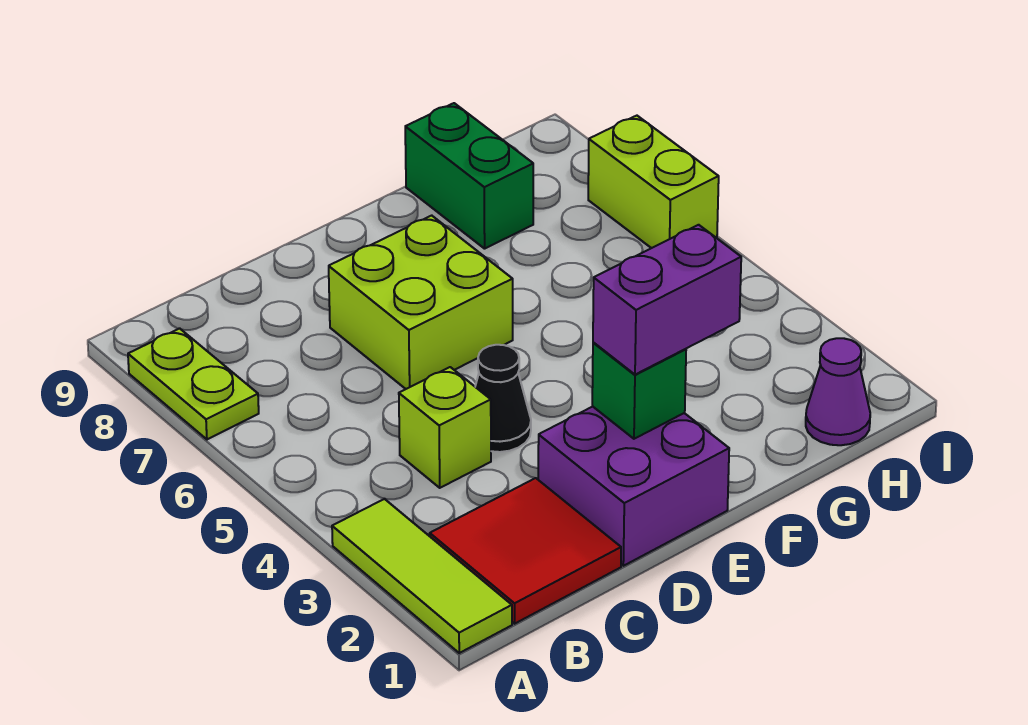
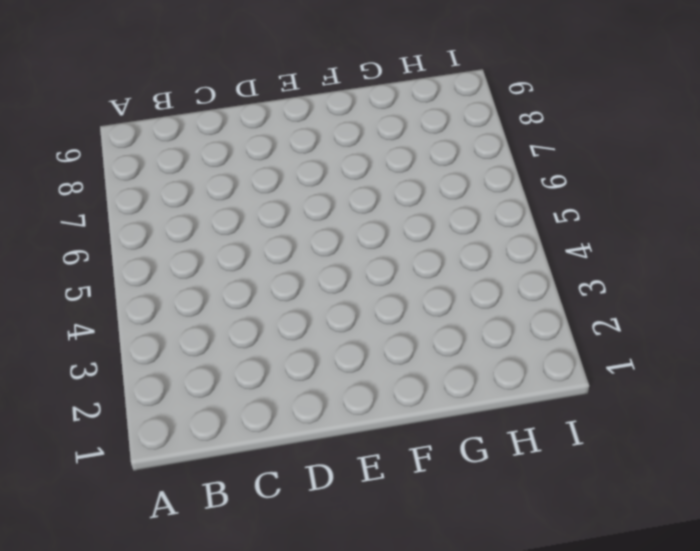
none -> lime 1x3 tile [332,499,512,653]
none -> lime 1x2 plate [128,328,259,439]
none -> red 2x2 tile [430,478,621,624]

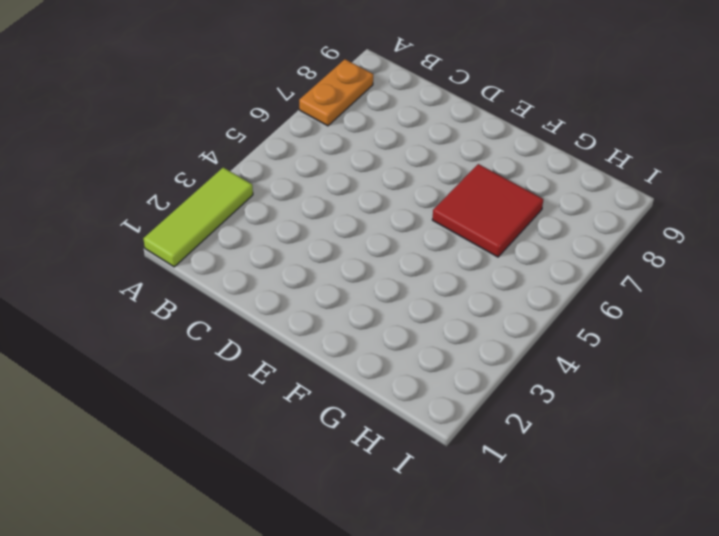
orange 1x2 plate [299,59,373,126] -> lime 1x2 plate [128,328,259,439]
red 2x2 tile [432,164,543,257] -> red 2x2 tile moved to [430,478,621,624]
none -> lime 1x1 brick [399,367,491,488]
none -> purple 2x2 brick [538,406,729,566]
none -> black 1x1 cone [475,345,531,452]

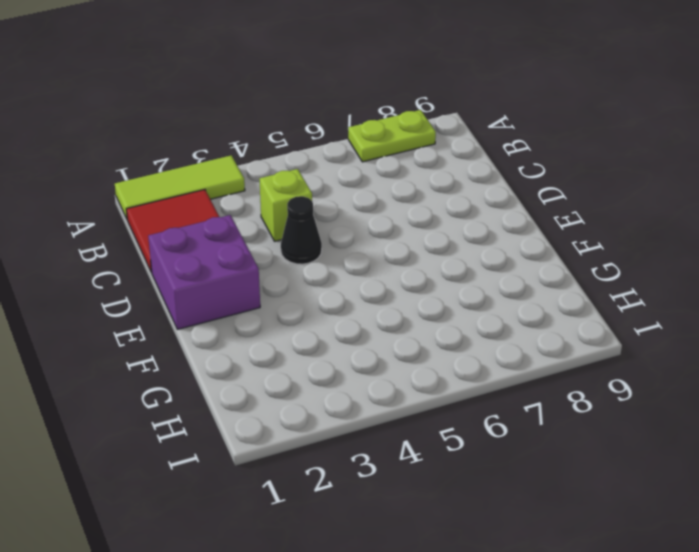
none -> lime 2x2 brick [329,216,513,389]
none -> green 1x2 brick [405,103,533,249]
none -> purple 1x1 cone [806,338,870,445]

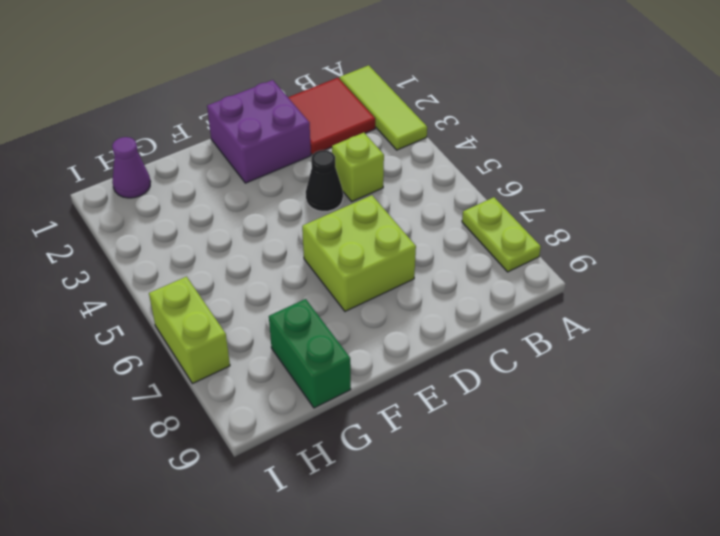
none -> green 1x1 brick [592,342,686,439]
none -> purple 1x2 brick [593,225,741,375]

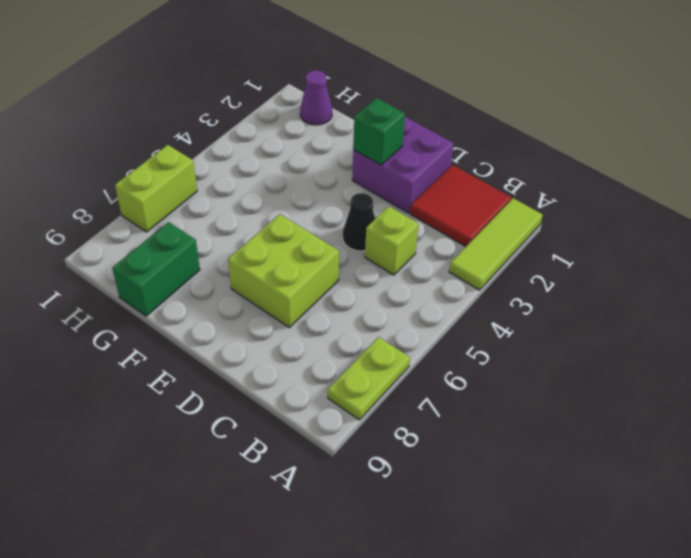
none -> purple 1x2 brick [593,225,741,375]

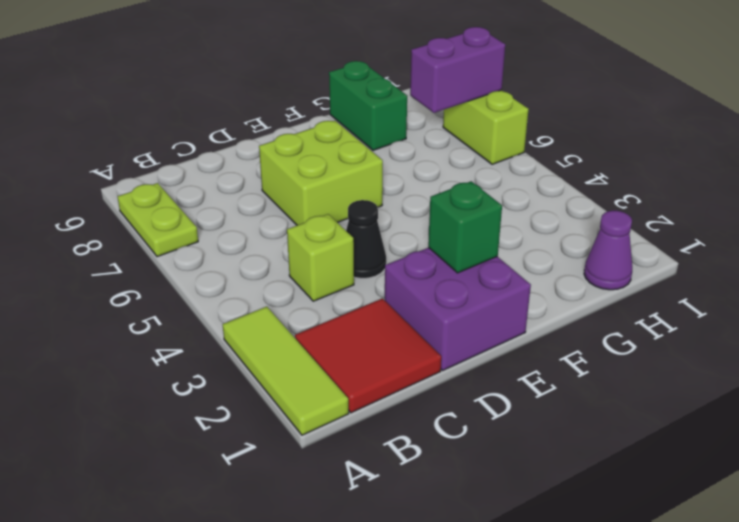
purple 1x2 brick [410,27,505,113] -> purple 1x2 brick moved to [593,225,741,375]

